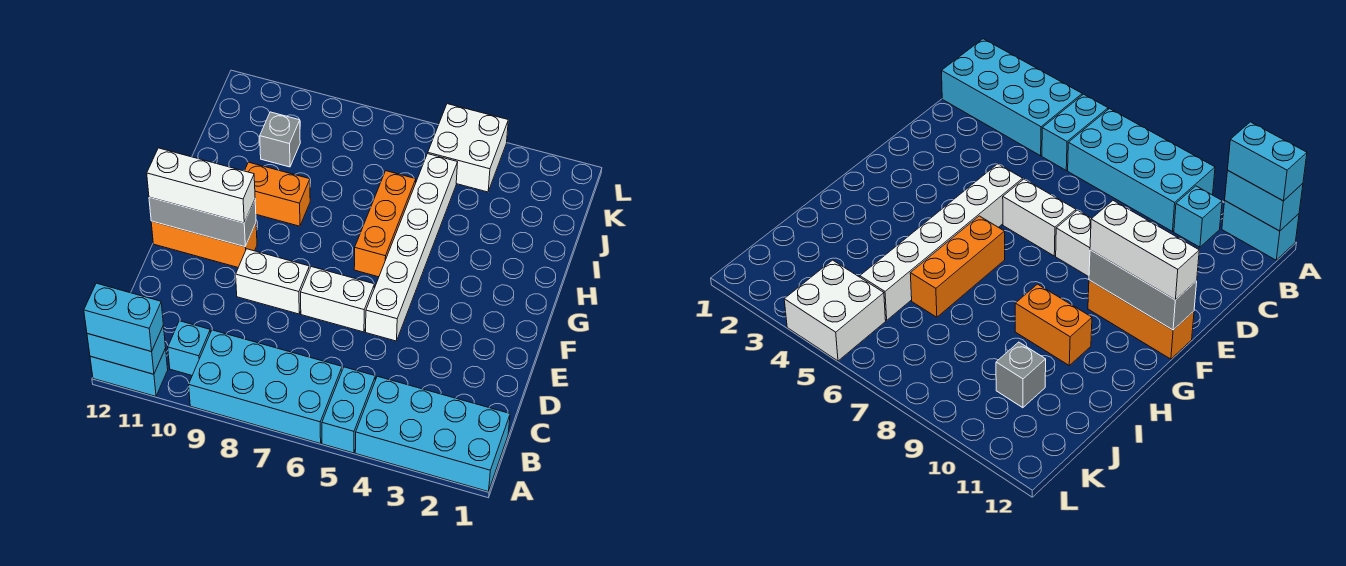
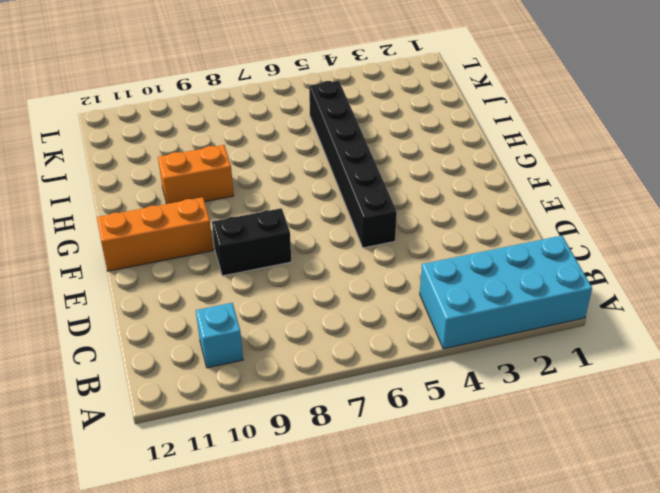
black 1x6 brick [309,81,397,248] -> white 1x6 brick [366,154,458,341]
black 1x2 brick [212,208,291,276] -> white 1x2 brick [236,249,310,314]
none -> cyan 1x2 brick [322,367,375,453]
none -> cyan 2x4 brick [189,330,342,443]
none -> cyan 1x2 brick [90,349,168,396]

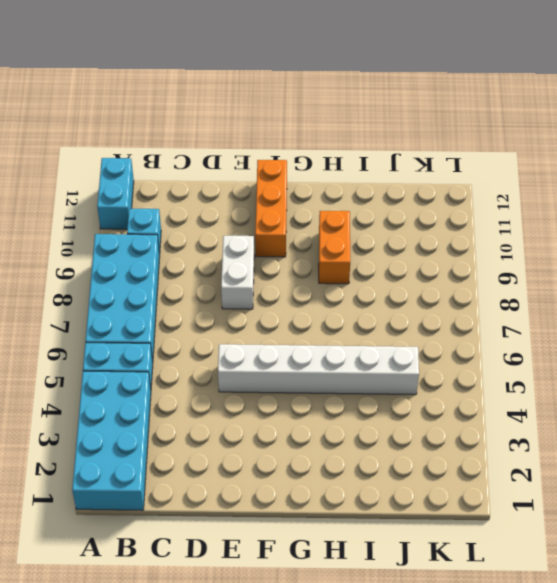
none -> white 1x2 brick [301,267,374,332]
none -> orange 1x3 brick [354,171,416,277]
none -> grey 1x1 brick [260,112,300,167]

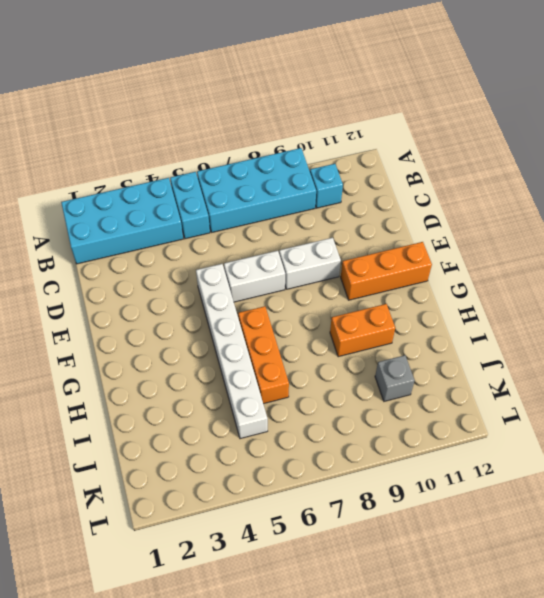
none -> cyan 1x2 brick [90,349,168,396]
none -> white 2x2 brick [428,104,508,192]
none -> cyan 1x2 brick [87,326,166,374]

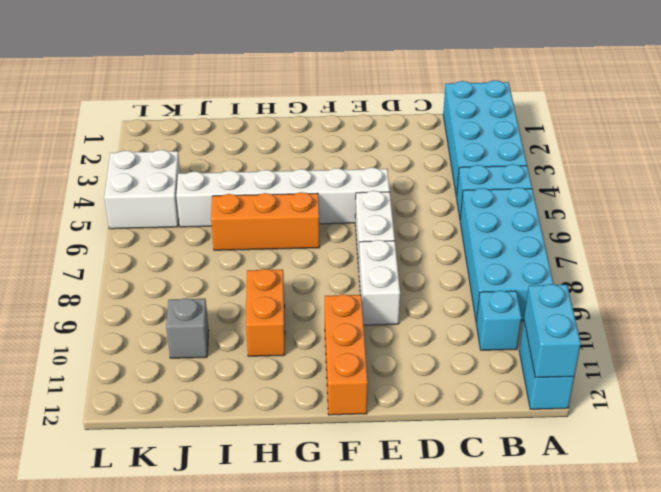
none -> grey 1x3 brick [149,197,256,247]
none -> cyan 1x2 brick [84,283,163,352]
none -> white 1x3 brick [147,148,255,223]

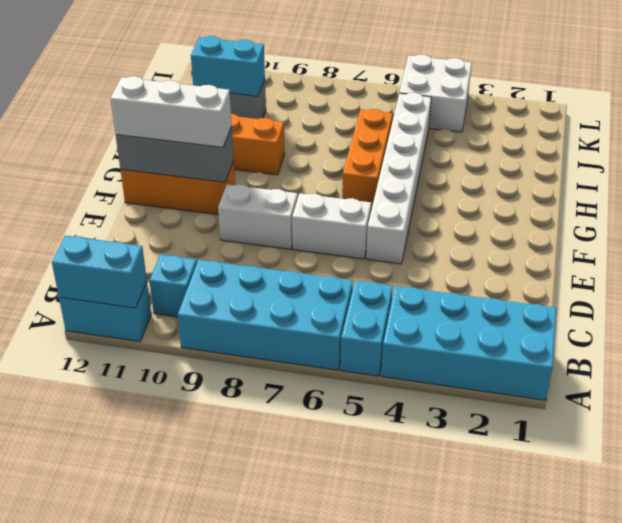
cyan 1x2 brick [191,36,265,96] -> cyan 1x2 brick moved to [84,283,163,352]

